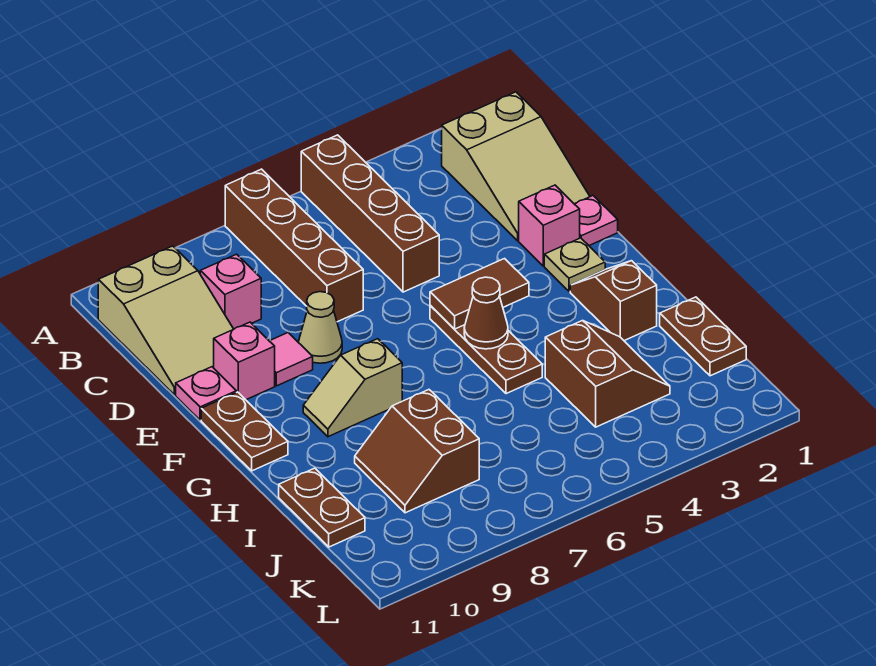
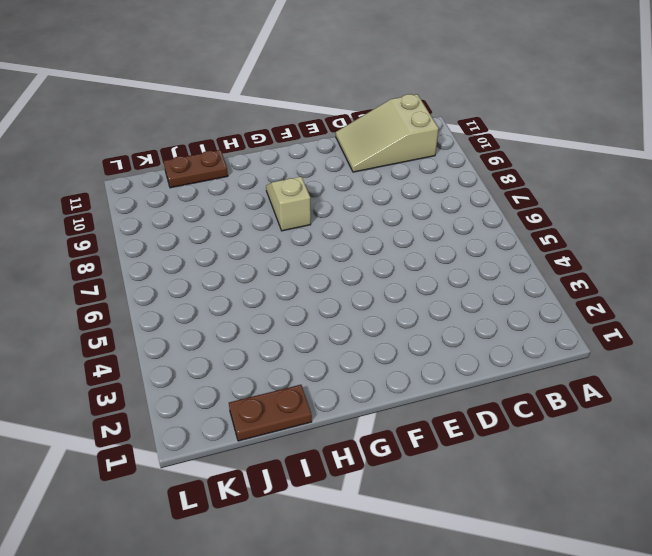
none -> brown 1x4 brick [301,135,439,292]
none -> brown 1x4 brick [225,169,363,322]
none -> tan 2x3 slope [442,92,590,241]

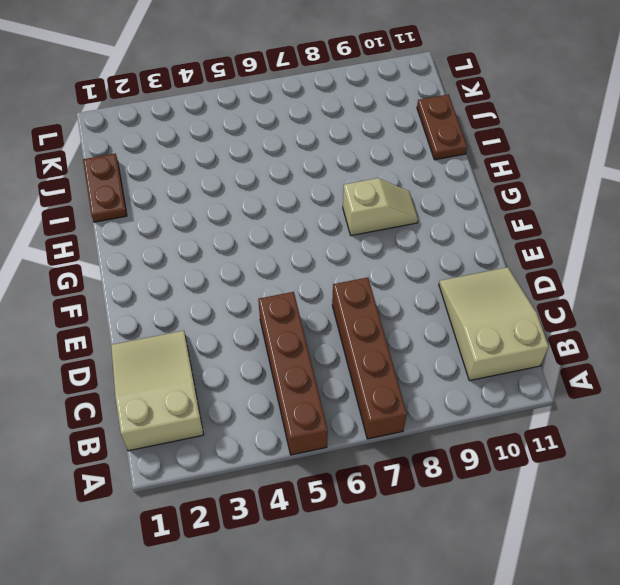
none -> pink 1x1 brick [200,254,261,329]
none -> pink 1x1 plate [575,196,618,245]
none -> pink 1x1 brick [519,185,580,266]

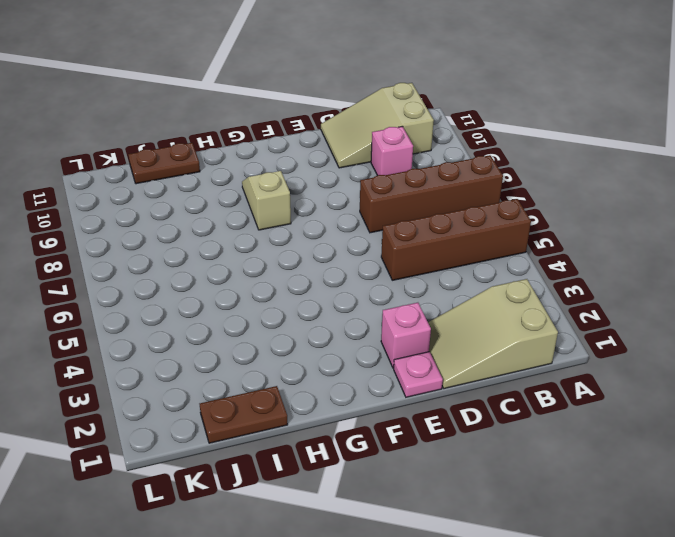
none -> tan 1x1 cone [299,292,342,363]
none -> pink 1x1 tile [270,333,313,386]
none -> pink 1x1 brick [214,322,275,400]

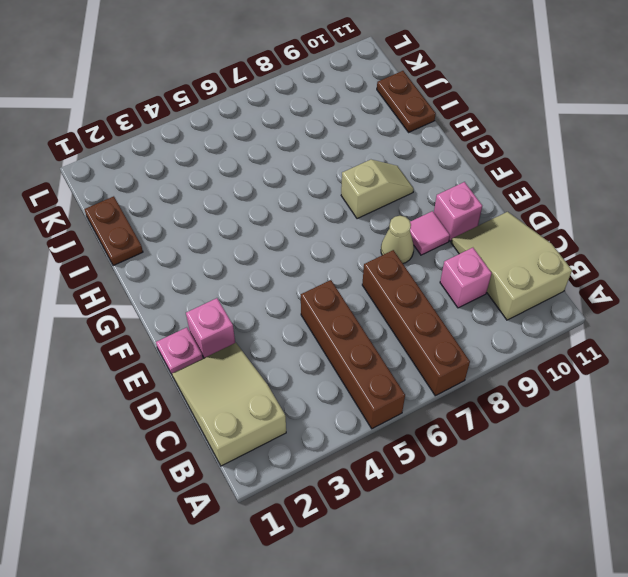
none -> pink 1x1 plate [176,367,236,420]
none -> tan 1x1 plate [544,238,605,291]
none -> brown 1x3 plate [430,305,542,394]

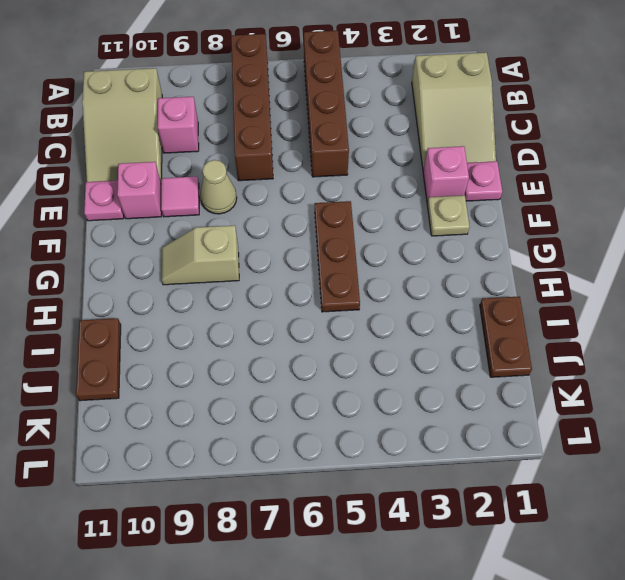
none -> brown 1x2 plate [201,392,288,471]
none -> brown 1x2 slope [570,261,657,341]
none -> brown 2x2 slope [545,320,670,427]

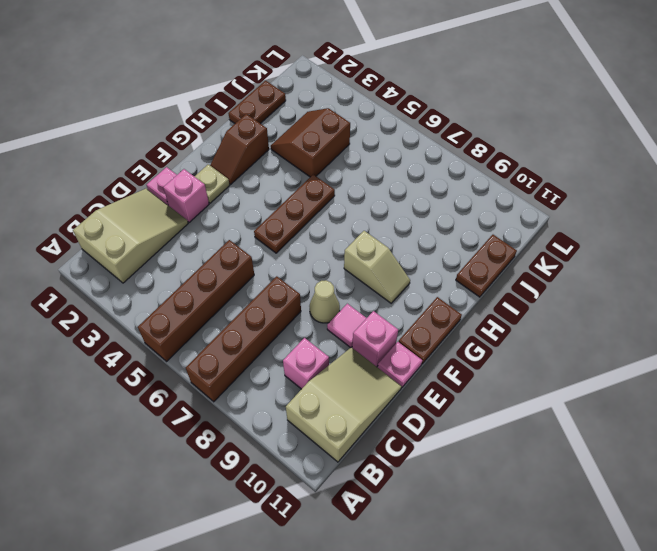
none -> brown 2x2 slope [355,390,479,513]
none -> brown 1x2 tile [430,259,529,329]
none -> brown 1x1 cone [464,277,508,349]

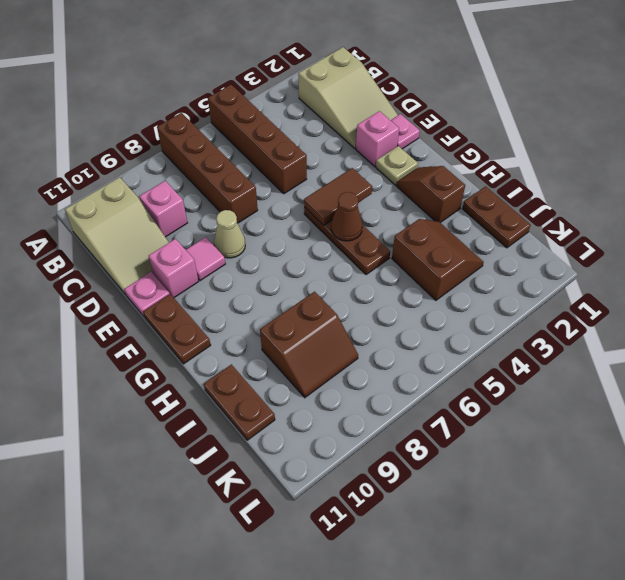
brown 2x2 slope [260,292,358,398] -> brown 2x2 slope turned to [355,390,479,513]
none -> tan 1x2 slope [303,339,402,437]

